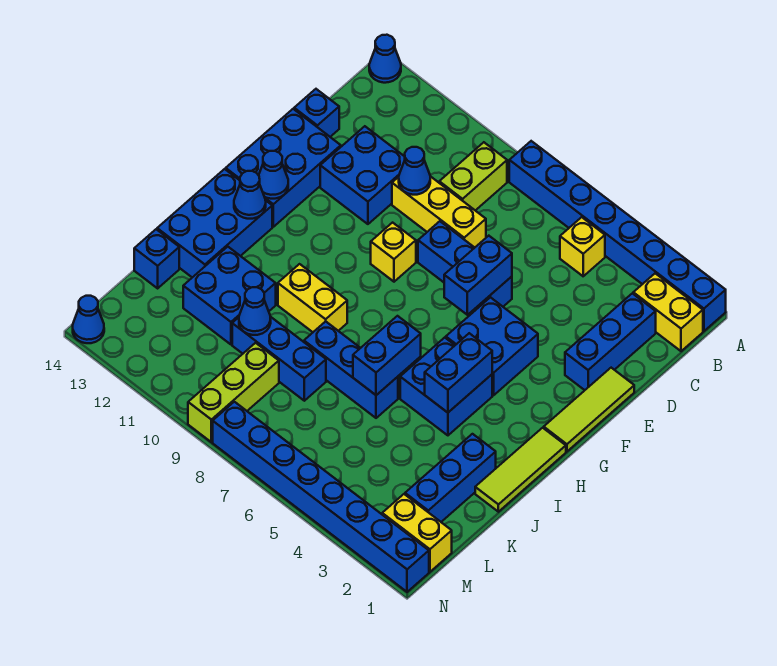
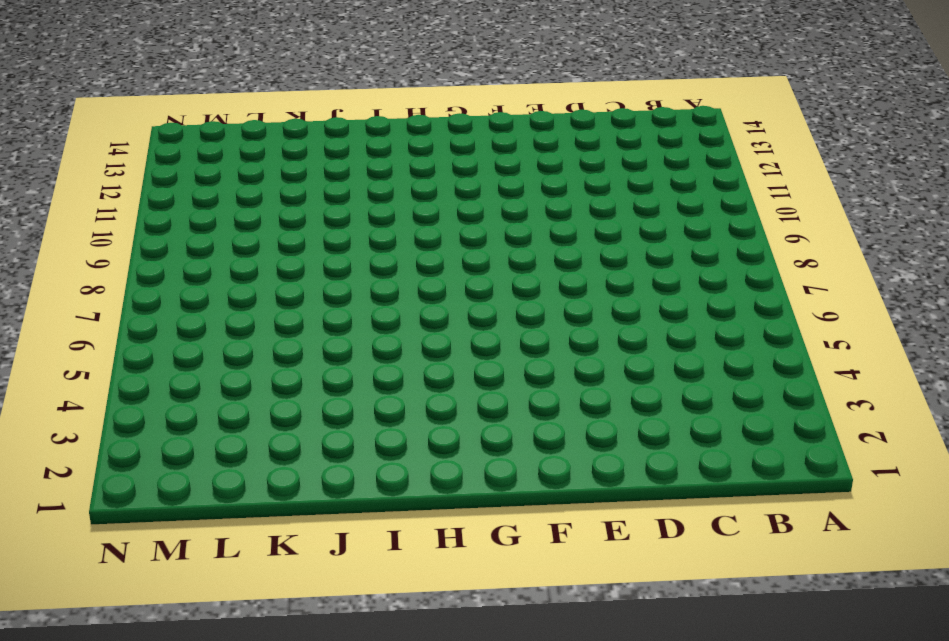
none -> blue 1x8 brick [509,141,726,331]
none -> blue 1x1 cone [369,35,401,83]
none -> yellow 1x2 brick [633,273,703,351]
none -> yellow 1x1 brick [560,217,605,276]

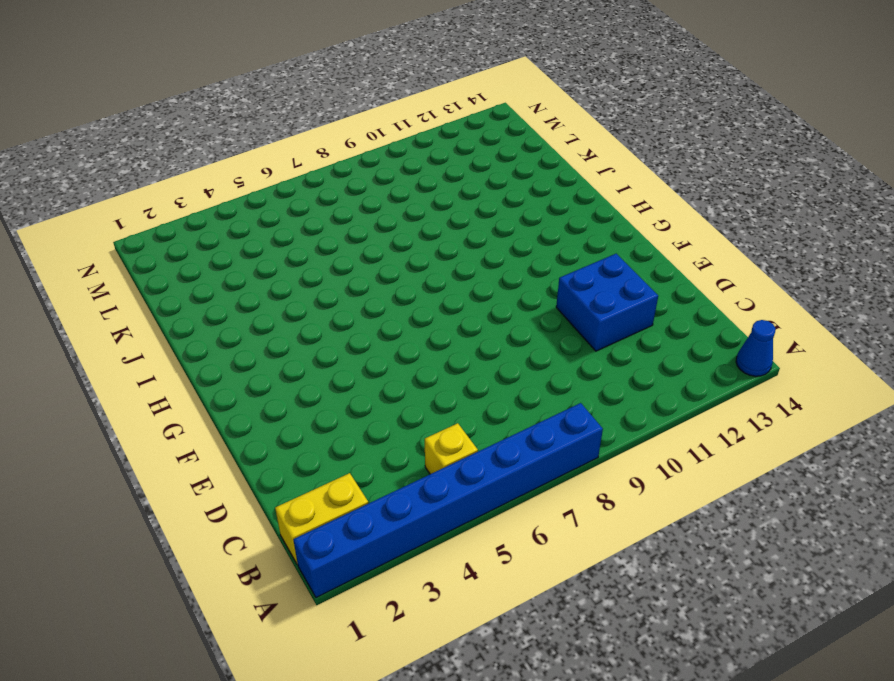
none -> lime 1x2 brick [439,142,507,210]
none -> blue 1x3 brick [565,293,656,390]
none -> yellow 1x3 brick [392,176,486,248]
none -> blue 1x1 brick [294,89,339,137]

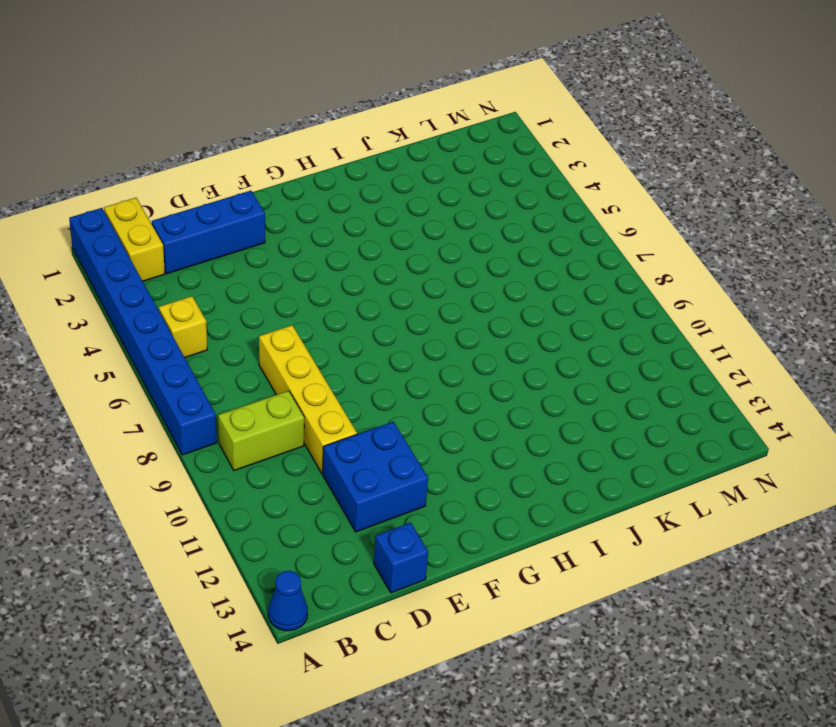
yellow 1x4 brick [259,325,357,474] -> yellow 1x3 brick [392,176,486,248]
none -> lime 1x3 tile [544,368,634,451]
none -> blue 1x3 brick [418,221,512,308]
none -> blue 2x3 brick [226,109,341,227]
none -> blue 2x2 brick [446,297,538,395]

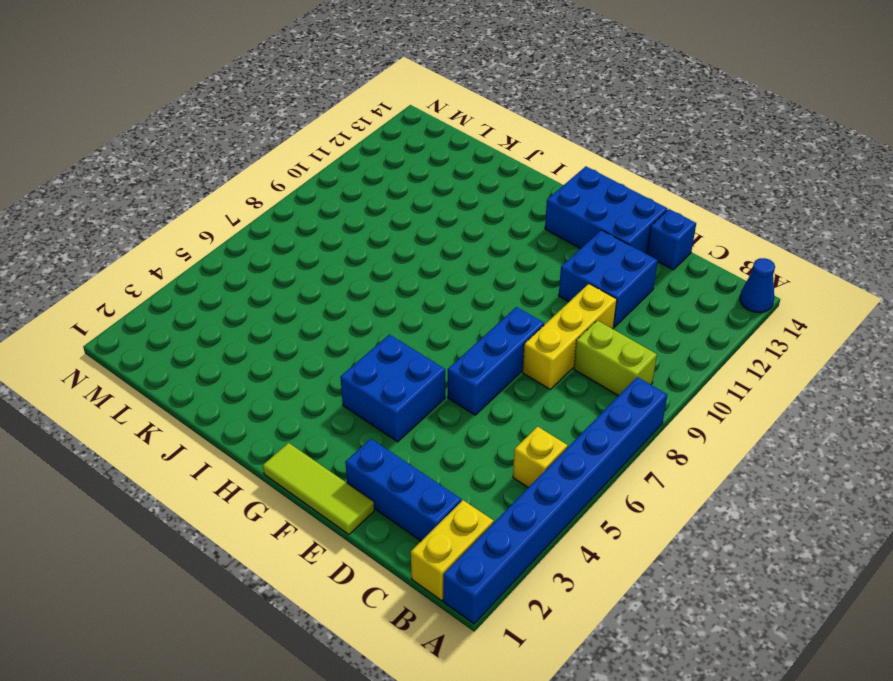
none -> yellow 1x1 brick [371,223,416,282]
none -> lime 1x3 tile [475,428,566,512]
none -> blue 2x2 brick [400,338,492,435]
none -> blue 2x3 brick [157,169,272,277]

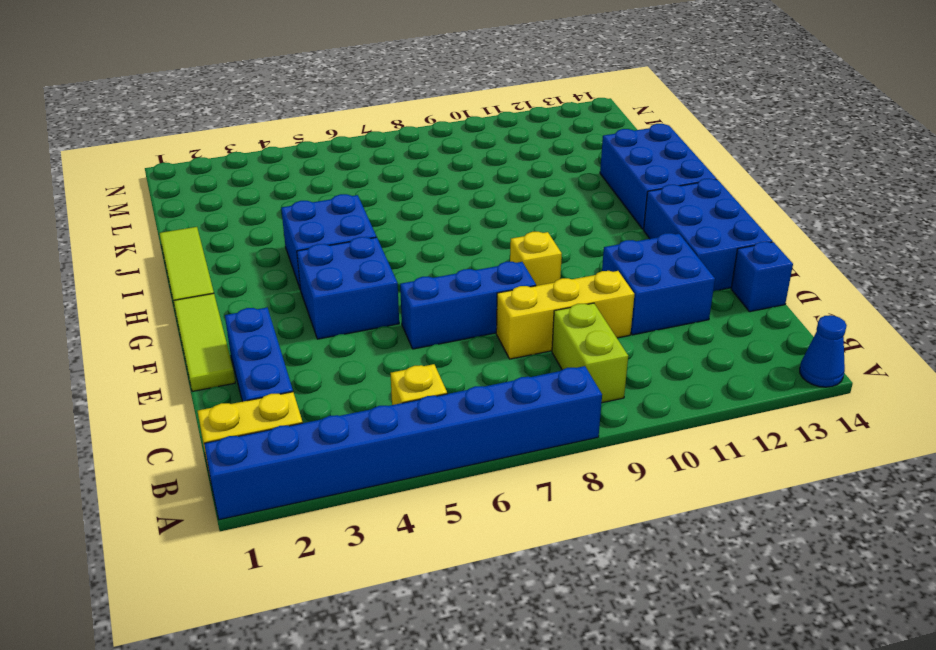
none -> yellow 1x2 brick [278,264,347,332]
none -> blue 1x3 brick [405,434,496,522]
none -> blue 1x3 brick [304,321,398,418]
none -> blue 2x2 brick [183,247,276,344]

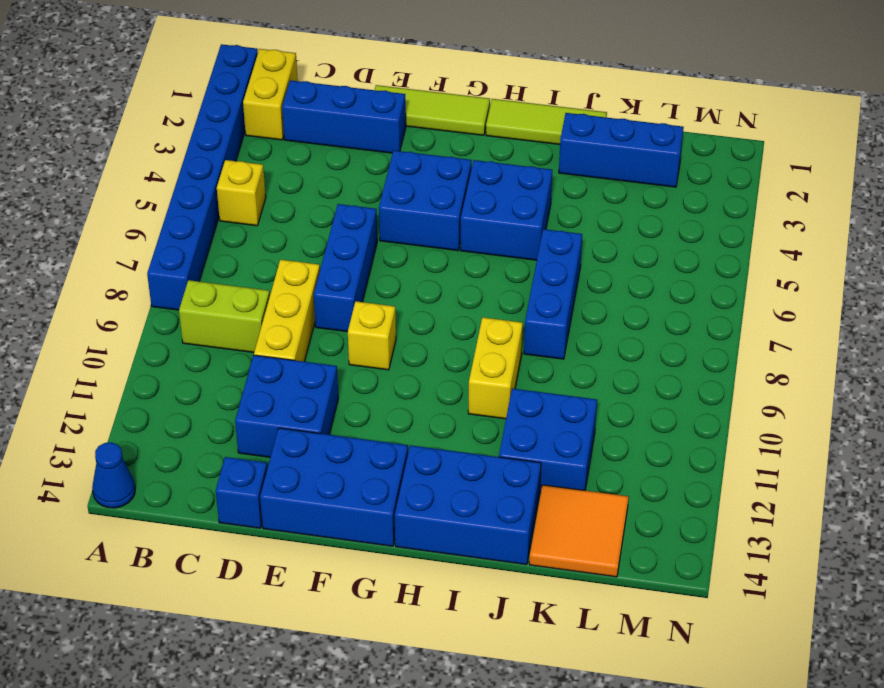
orange 2x2 tile [529,485,629,577] -> blue 1x1 brick [134,229,179,288]
none -> blue 1x3 brick [232,317,326,401]
none -> lime 1x3 brick [188,343,279,442]
none -> yellow 1x2 brick [382,494,452,572]
none -> blue 1x8 brick [213,402,429,592]

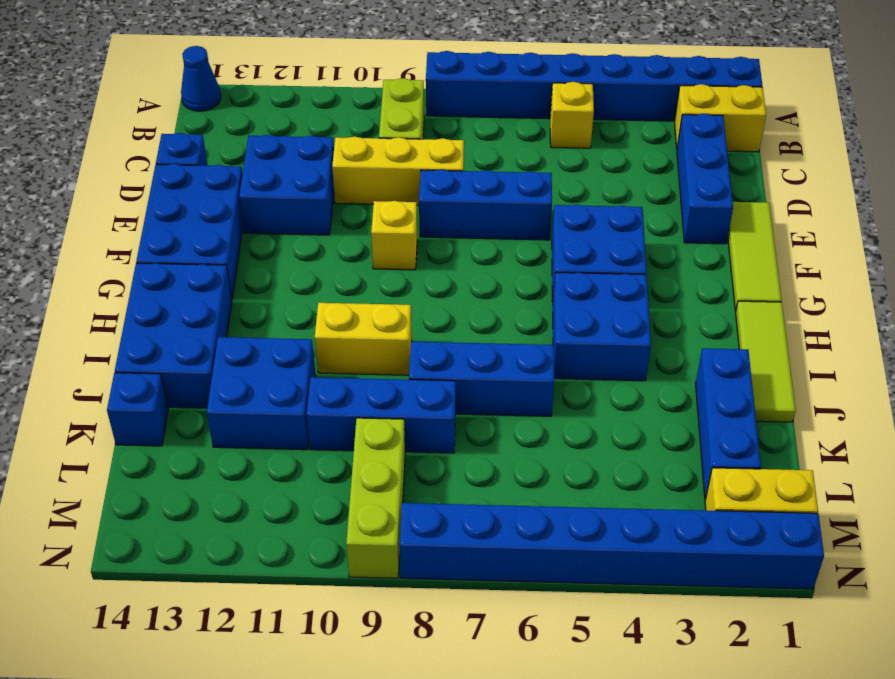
none -> blue 1x1 cone [73,296,104,343]
none -> blue 1x1 cone [399,147,430,195]
none -> blue 1x2 brick [444,236,512,315]
none -> blue 1x1 cone [259,151,288,199]

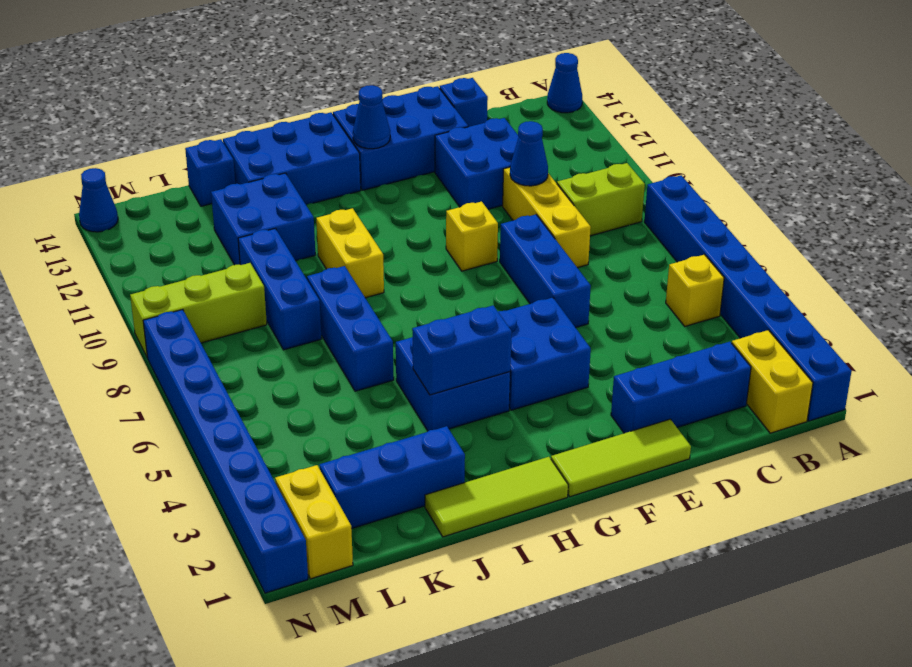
none -> blue 1x2 brick [444,236,512,315]
none -> blue 1x1 cone [234,171,266,219]
none -> blue 1x2 brick [353,316,421,395]
none -> blue 1x1 cone [239,287,271,335]

